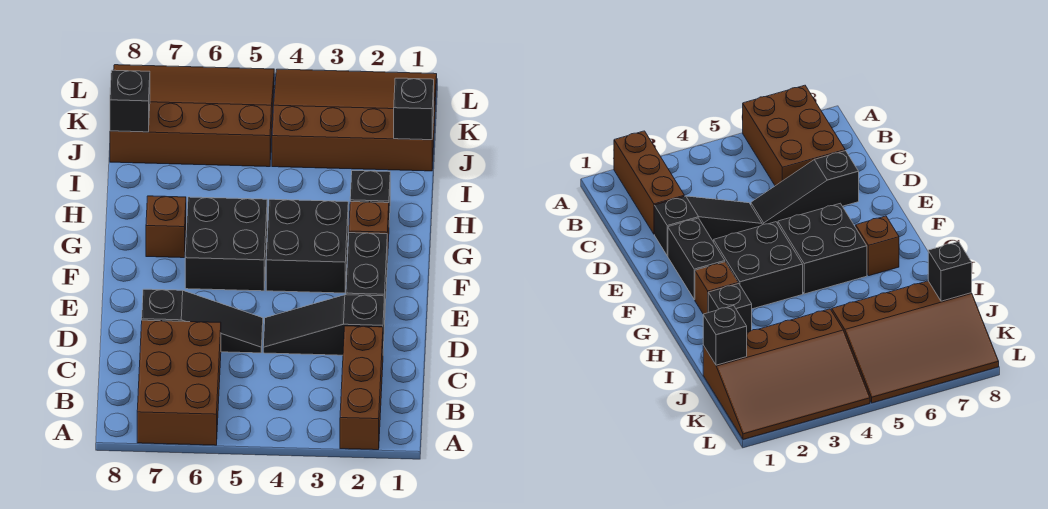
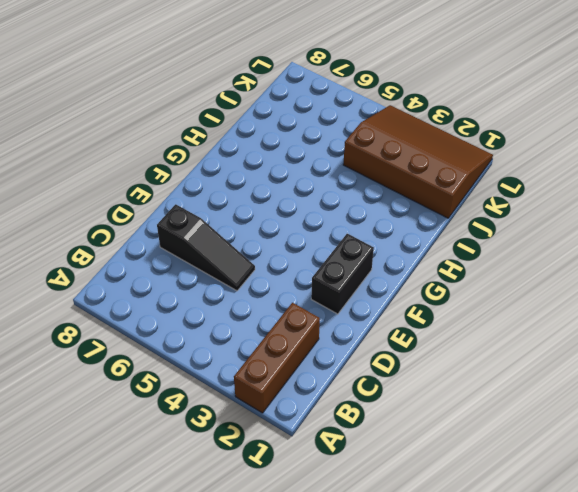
none -> brown 2x3 brick [137,320,221,445]
none -> black 1x3 slope [263,295,385,355]
none -> black 2x2 brick [266,199,348,293]

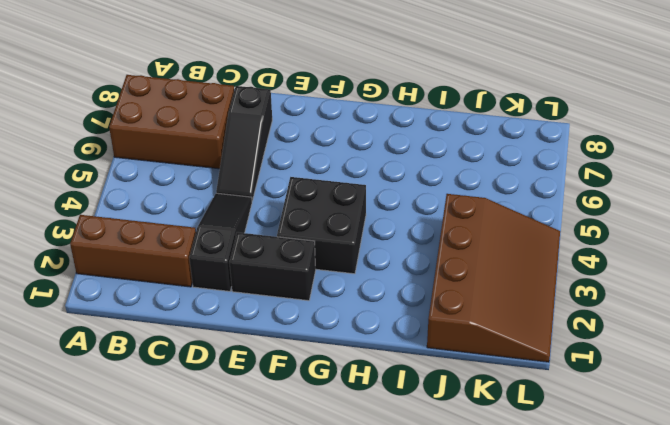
none -> black 2x2 brick [185,197,267,291]
none -> brown 1x1 brick [349,202,389,263]
none -> brown 1x1 brick [146,196,186,258]

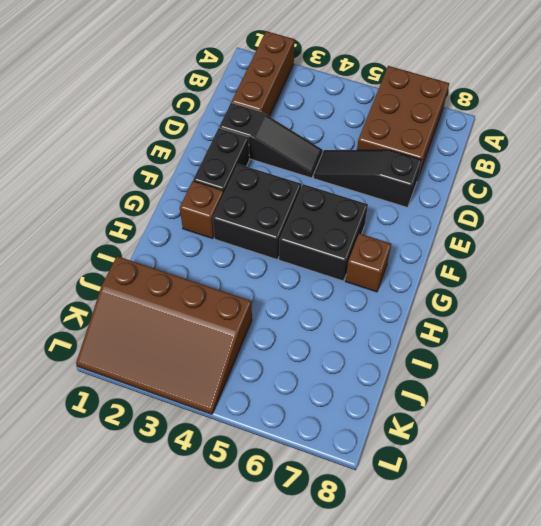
none -> black 1x1 brick [350,171,390,220]
none -> brown 3x4 slope [110,65,274,167]
none -> black 1x1 brick [394,78,434,140]

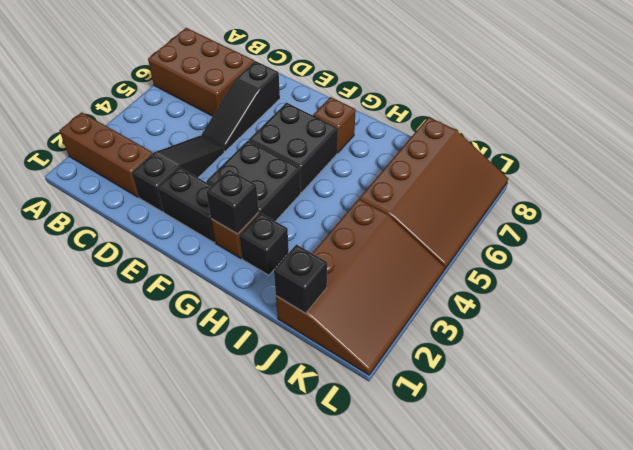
black 1x1 brick [206,169,259,234] -> black 1x1 brick moved to [110,70,150,132]

